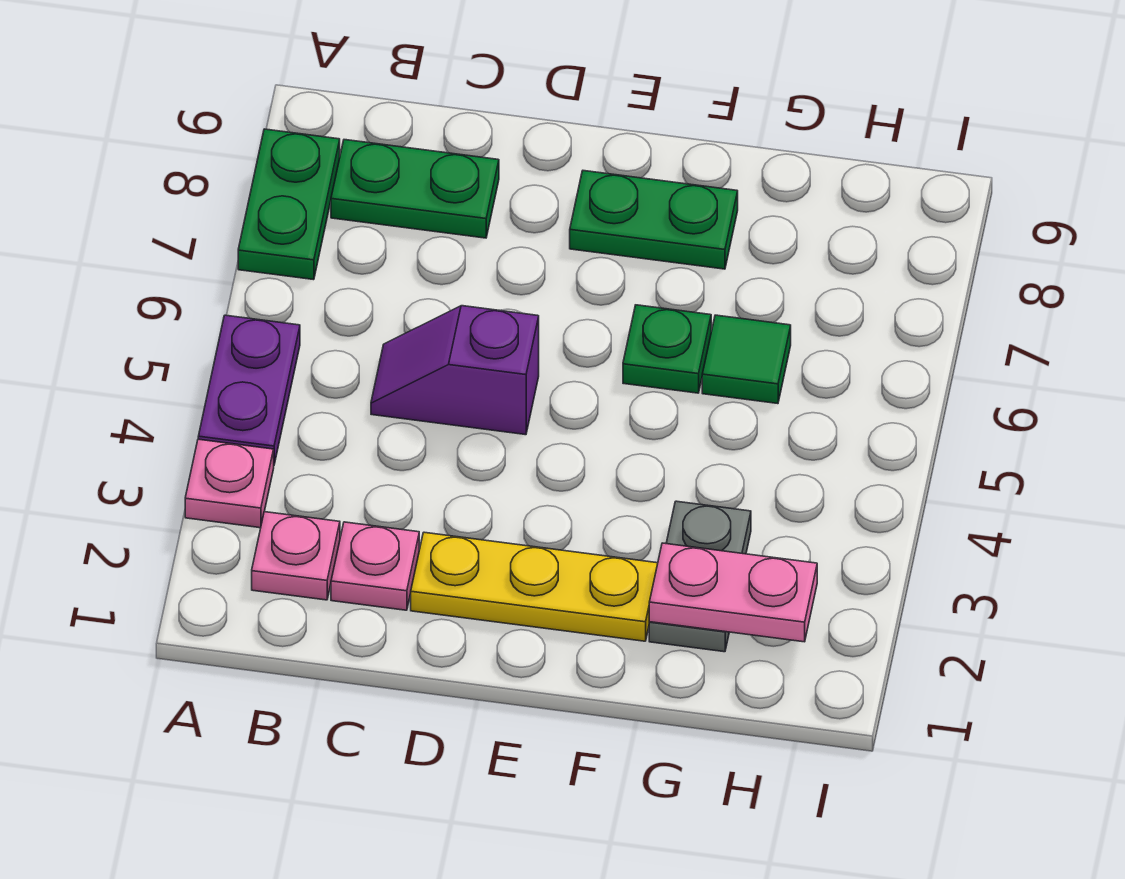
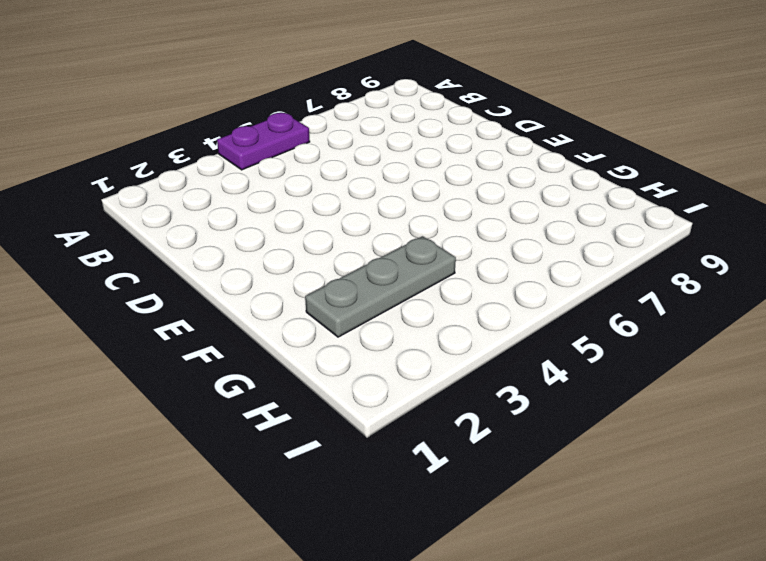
grey 1x3 plate [305,236,456,337] -> grey 1x2 plate [649,501,751,652]
none -> pink 1x1 plate [185,439,274,528]
none -> green 1x2 plate [238,129,340,280]
none -> pink 1x1 plate [252,512,340,600]

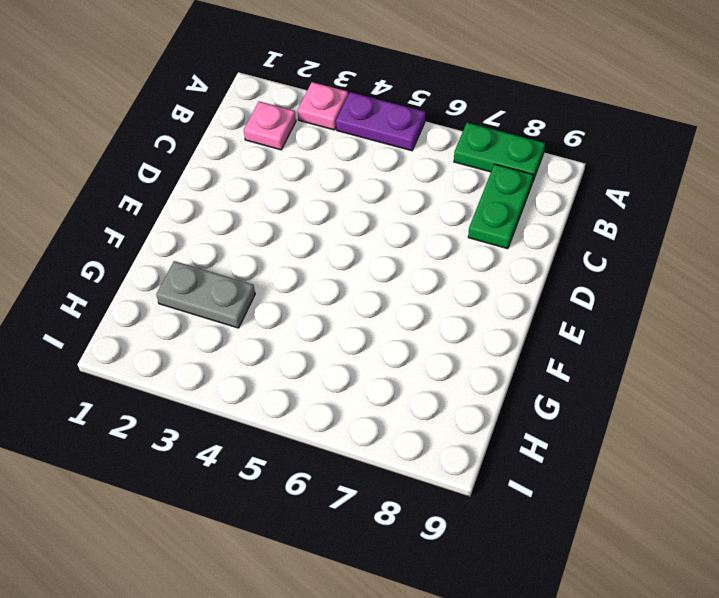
none -> pink 1x1 plate [331,522,419,610]
none -> purple 1x2 slope [371,306,539,435]
none -> yellow 1x3 plate [411,532,658,641]

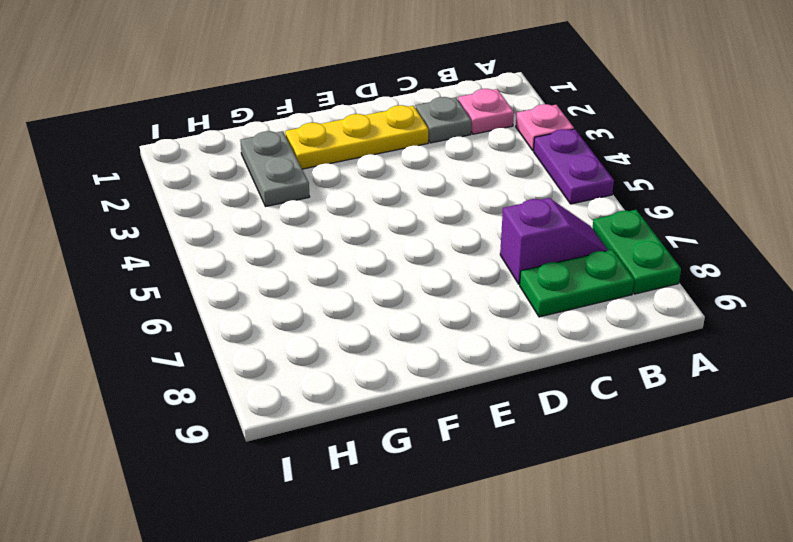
purple 1x2 slope [500,198,608,284] -> purple 1x2 slope moved to [371,306,539,435]
grey 1x1 plate [416,97,471,143] -> pink 1x1 plate [331,522,419,610]
none -> green 1x2 plate [570,171,738,269]
none -> green 1x1 plate [623,305,711,393]
none -> green 1x1 tile [702,315,791,404]

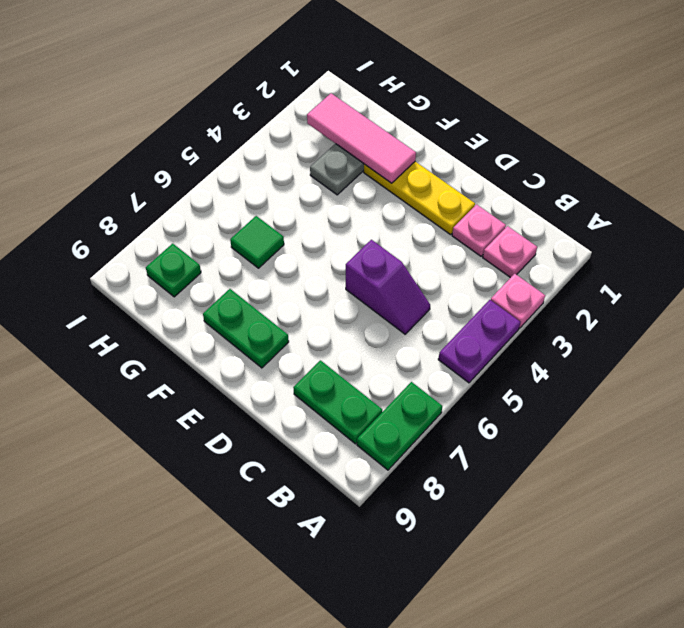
pink 1x3 tile [307,93,416,183] -> pink 1x2 plate [649,543,817,642]
green 1x1 plate [146,244,201,297] -> green 1x1 plate moved to [623,305,711,393]

